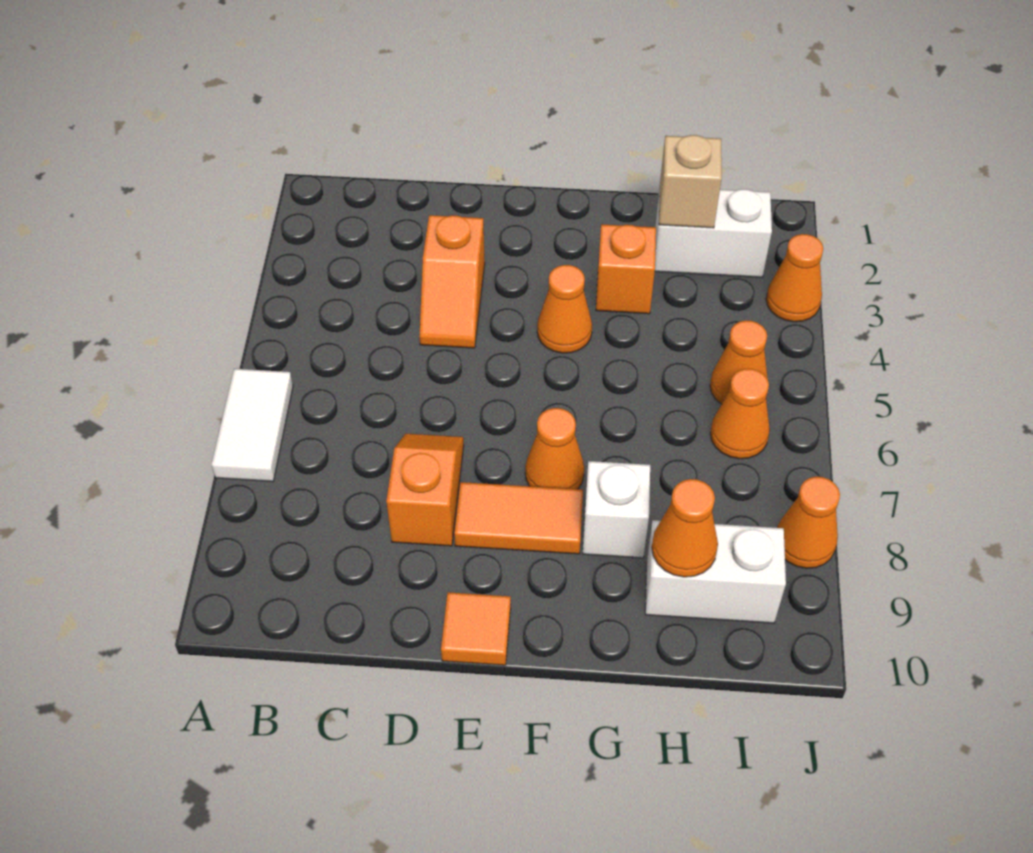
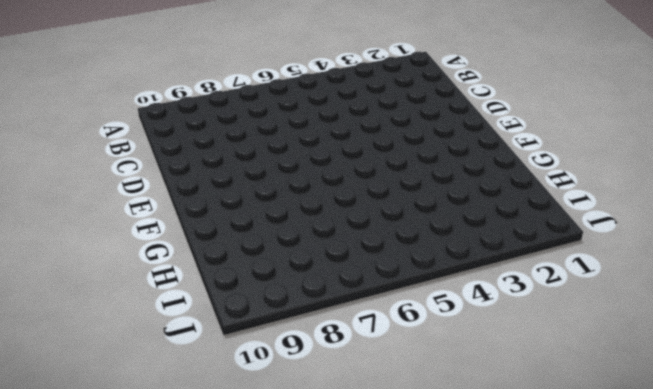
none -> white 1x2 tile [211,369,293,482]
none -> orange 1x2 slope [419,215,485,348]
none -> orange 1x2 slope [386,434,464,546]

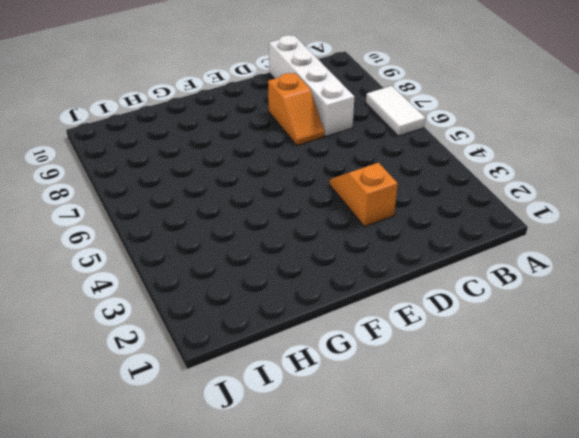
white 1x4 brick [269,35,355,136] -> none
none -> orange 1x2 tile [454,482,583,554]
none -> orange 1x1 tile [441,592,511,665]
none -> orange 1x1 cone [537,265,592,353]

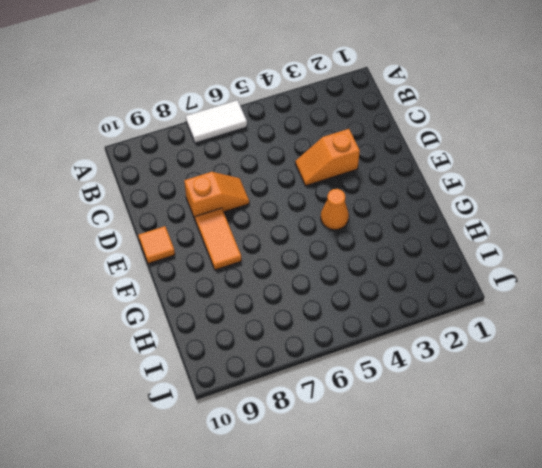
none -> orange 1x1 cone [525,408,584,489]
none -> orange 1x1 brick [596,224,656,314]
none -> white 1x1 brick [583,461,650,558]

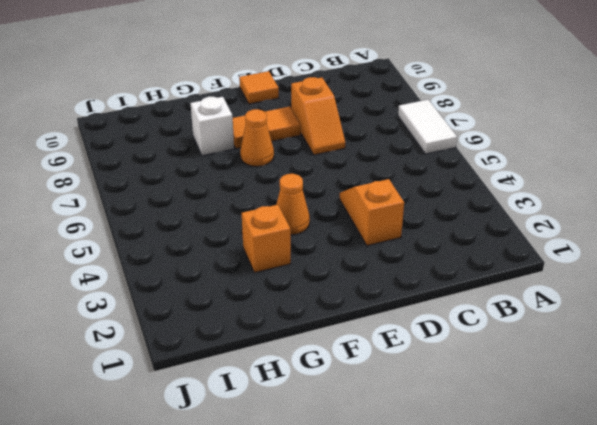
none -> white 1x2 brick [655,188,772,277]
none -> white 1x2 brick [645,520,786,623]
none -> orange 1x1 cone [710,320,768,404]

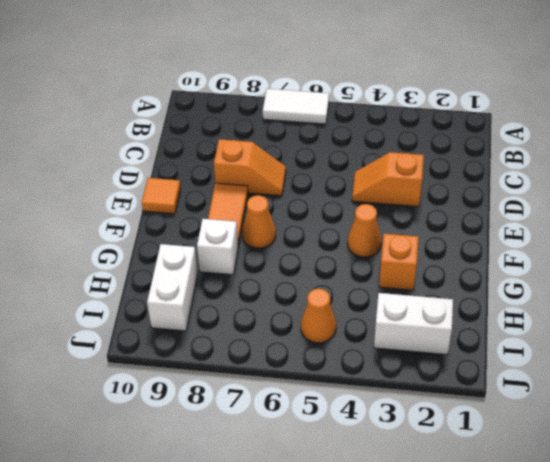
white 1x2 brick [374,293,453,355] -> white 1x2 brick turned to [655,188,772,277]
none -> orange 1x1 cone [710,369,770,459]
none -> orange 1x1 cone [766,234,823,322]
none -> orange 1x1 cone [777,477,840,568]

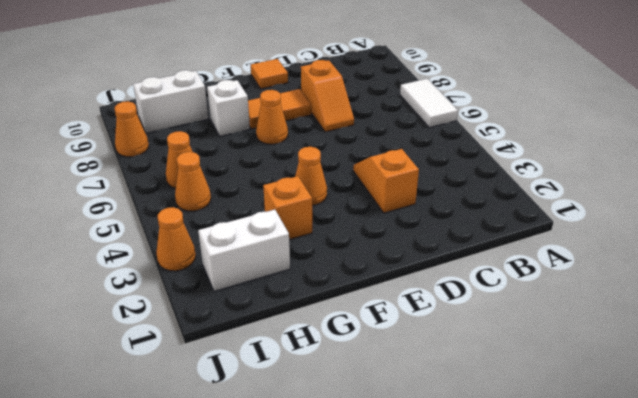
none -> tan 1x1 brick [659,135,722,228]
none -> orange 1x1 cone [652,479,718,577]

